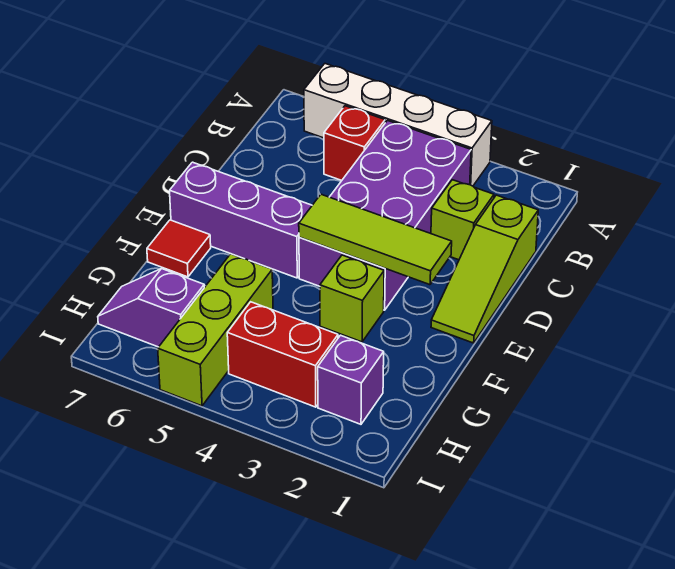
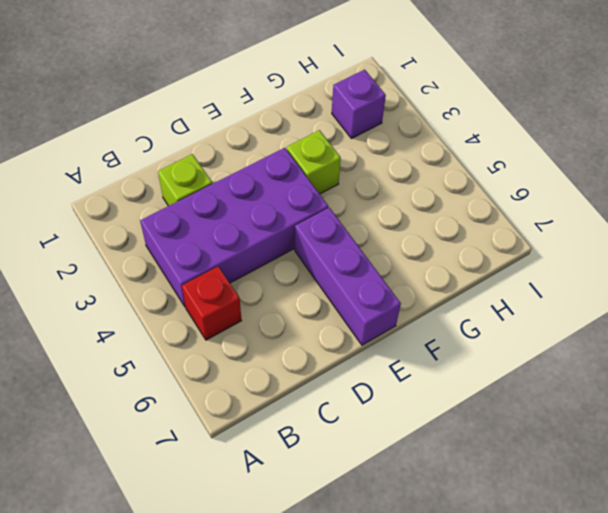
none -> white 1x4 brick [304,64,492,186]
none -> lime 1x3 slope [431,195,538,343]
none -> red 1x1 tile [147,220,211,277]

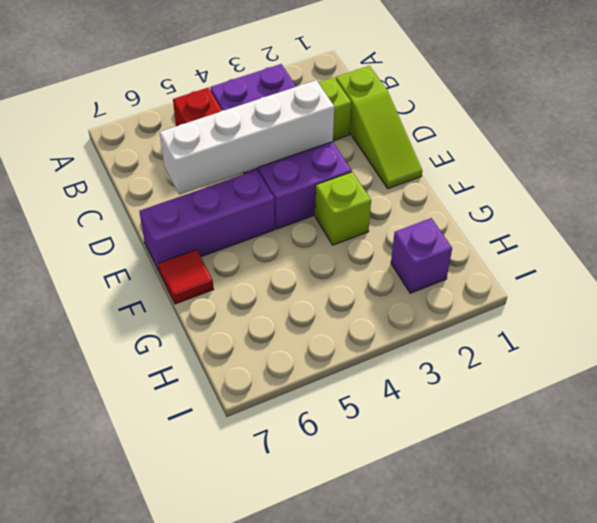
white 1x4 brick [160,80,334,195] -> white 1x4 brick moved to [304,64,492,186]
none -> lime 1x3 brick [158,254,273,406]
none -> red 1x2 brick [227,302,338,407]
none -> purple 1x2 slope [98,269,204,347]

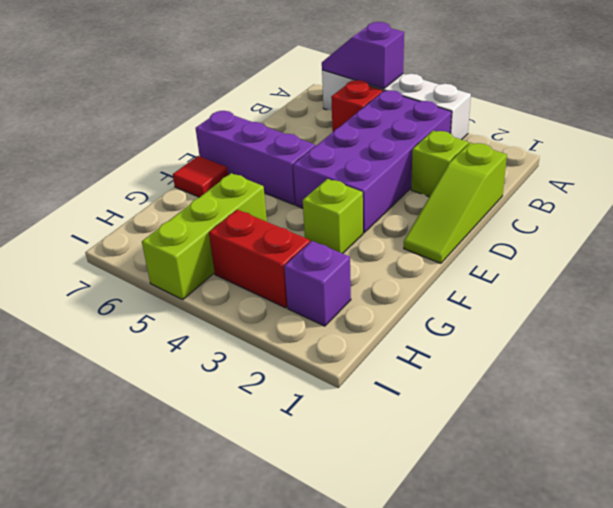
purple 1x2 slope [322,22,404,89] -> purple 1x2 slope moved to [98,269,204,347]
none -> lime 1x3 tile [299,194,452,285]

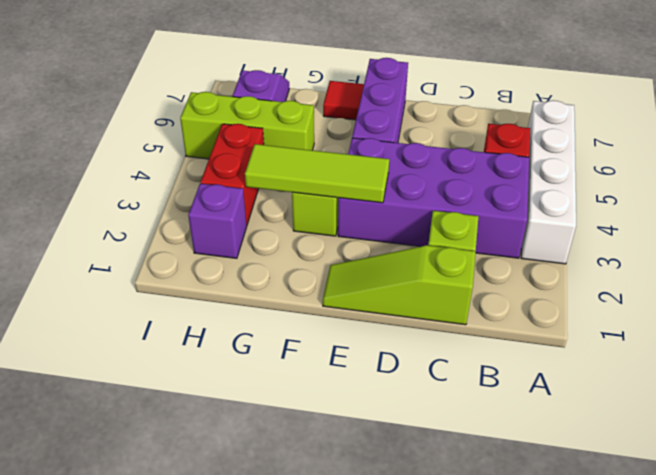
lime 1x3 tile [245,144,389,203] -> lime 1x3 tile turned to [299,194,452,285]

